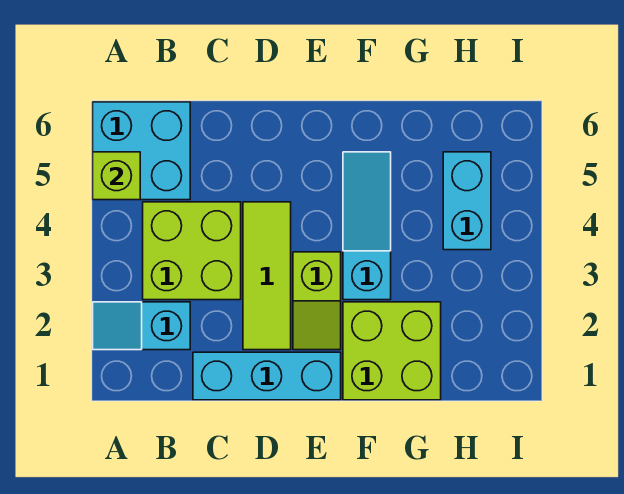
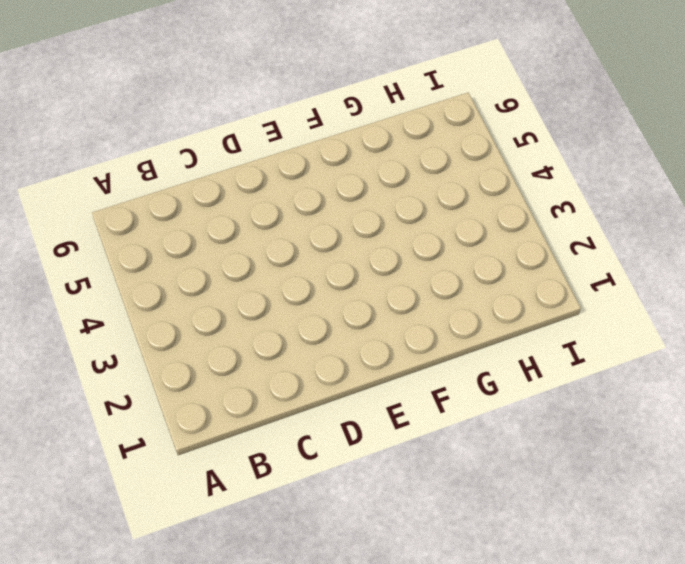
none -> cyan 1x2 slope [93,302,190,350]
none -> cyan 2x2 brick [93,102,190,200]

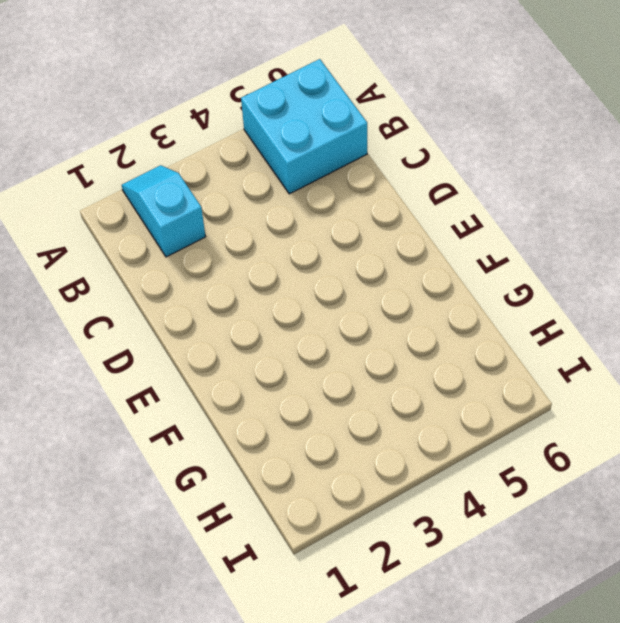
none -> lime 2x2 brick [143,202,241,300]
none -> cyan 1x3 brick [193,352,341,400]

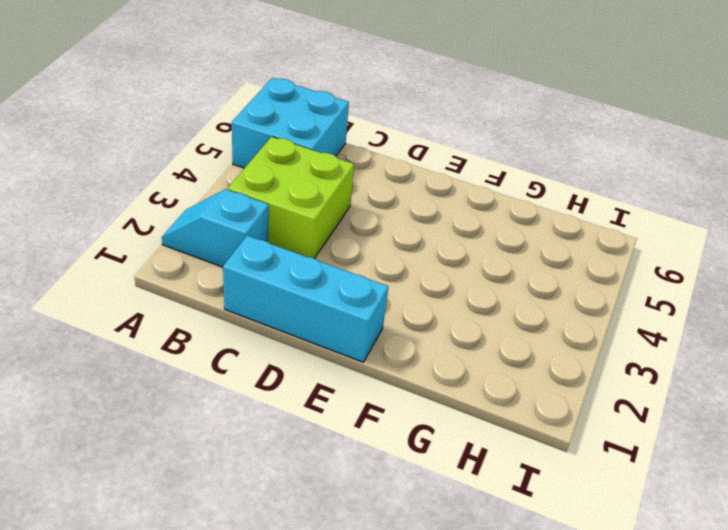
none -> lime 1x3 tile [243,202,291,350]
none -> lime 1x2 slope [293,252,341,350]

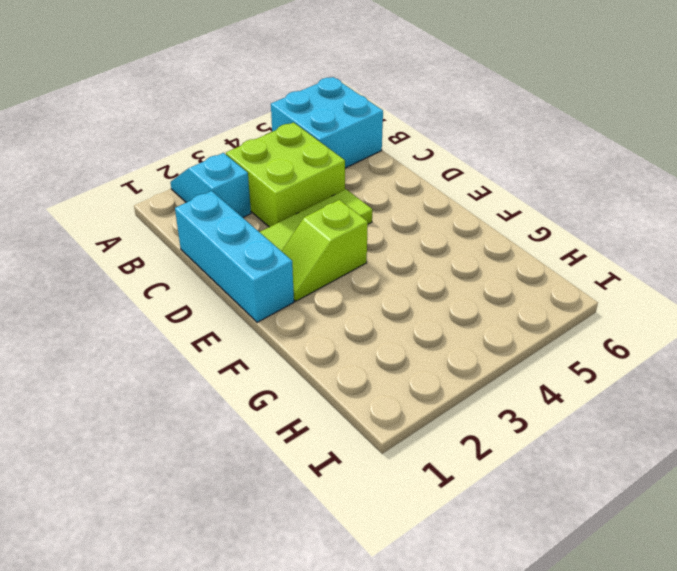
none -> lime 2x2 brick [343,302,441,400]
none -> cyan 1x3 slope [343,152,391,300]

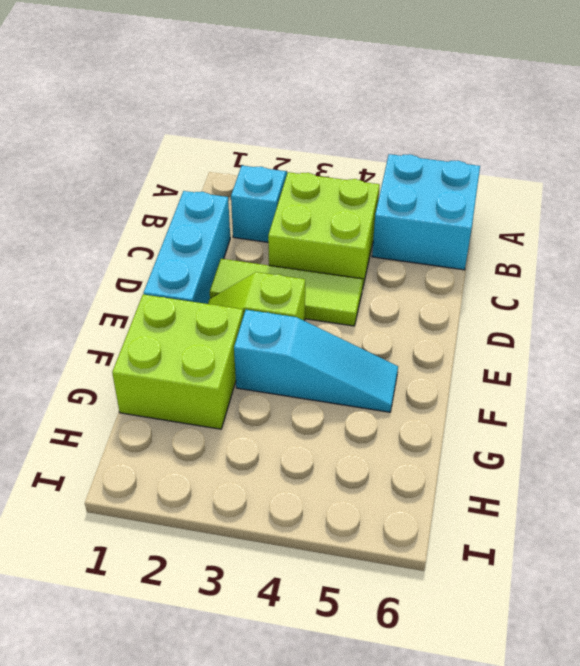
none -> cyan 1x2 brick [443,152,491,250]
none -> lime 1x1 brick [93,152,140,200]

